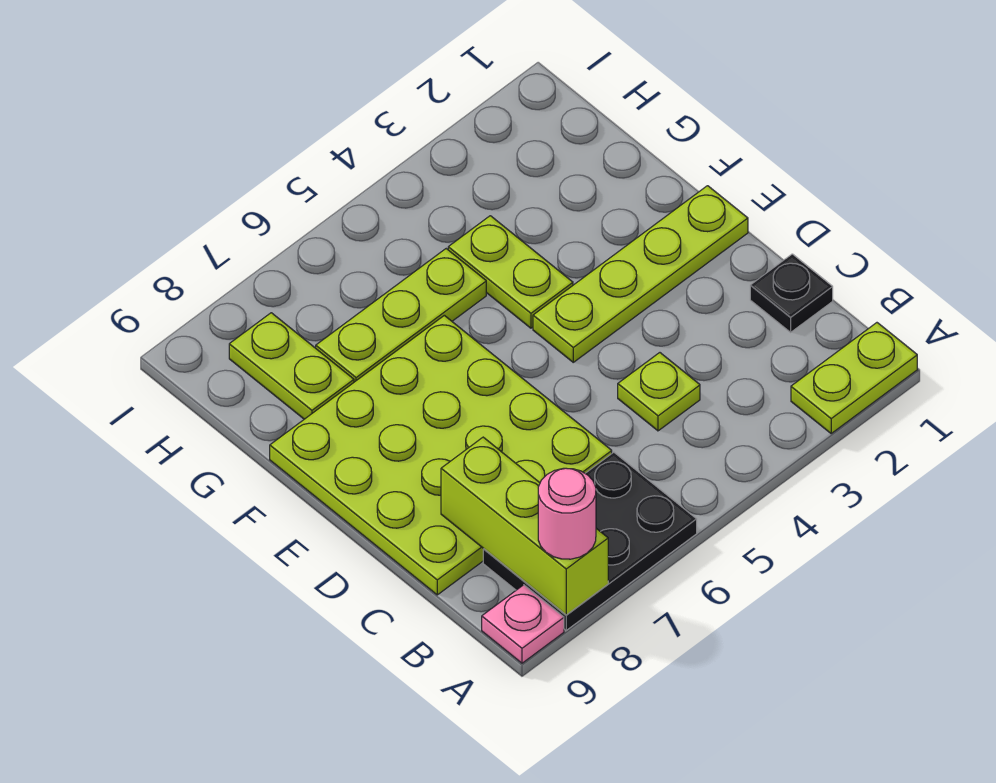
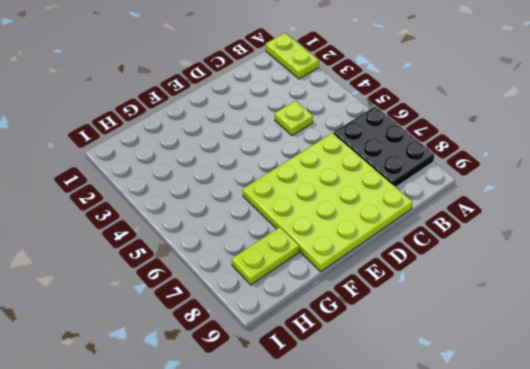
none -> pink 1x1 plate [482,585,564,663]
none -> black 1x1 plate [750,254,833,332]
none -> lime 1x4 plate [533,186,748,362]

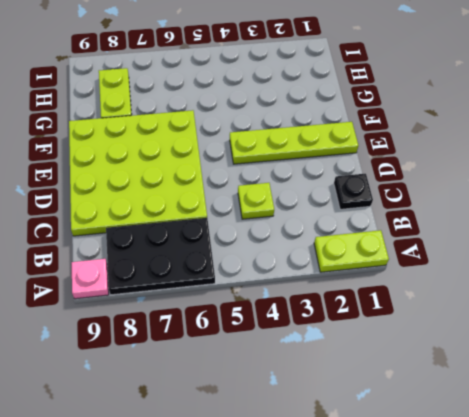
none -> lime 1x2 plate [448,216,573,328]
none -> lime 1x3 plate [316,249,486,382]
none -> lime 1x3 brick [441,437,608,615]

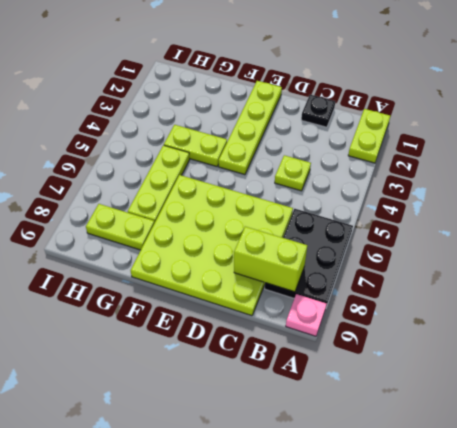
lime 1x2 brick [234,227,307,292] -> lime 1x3 brick [441,437,608,615]
none -> pink 1x1 round brick [538,468,596,559]

